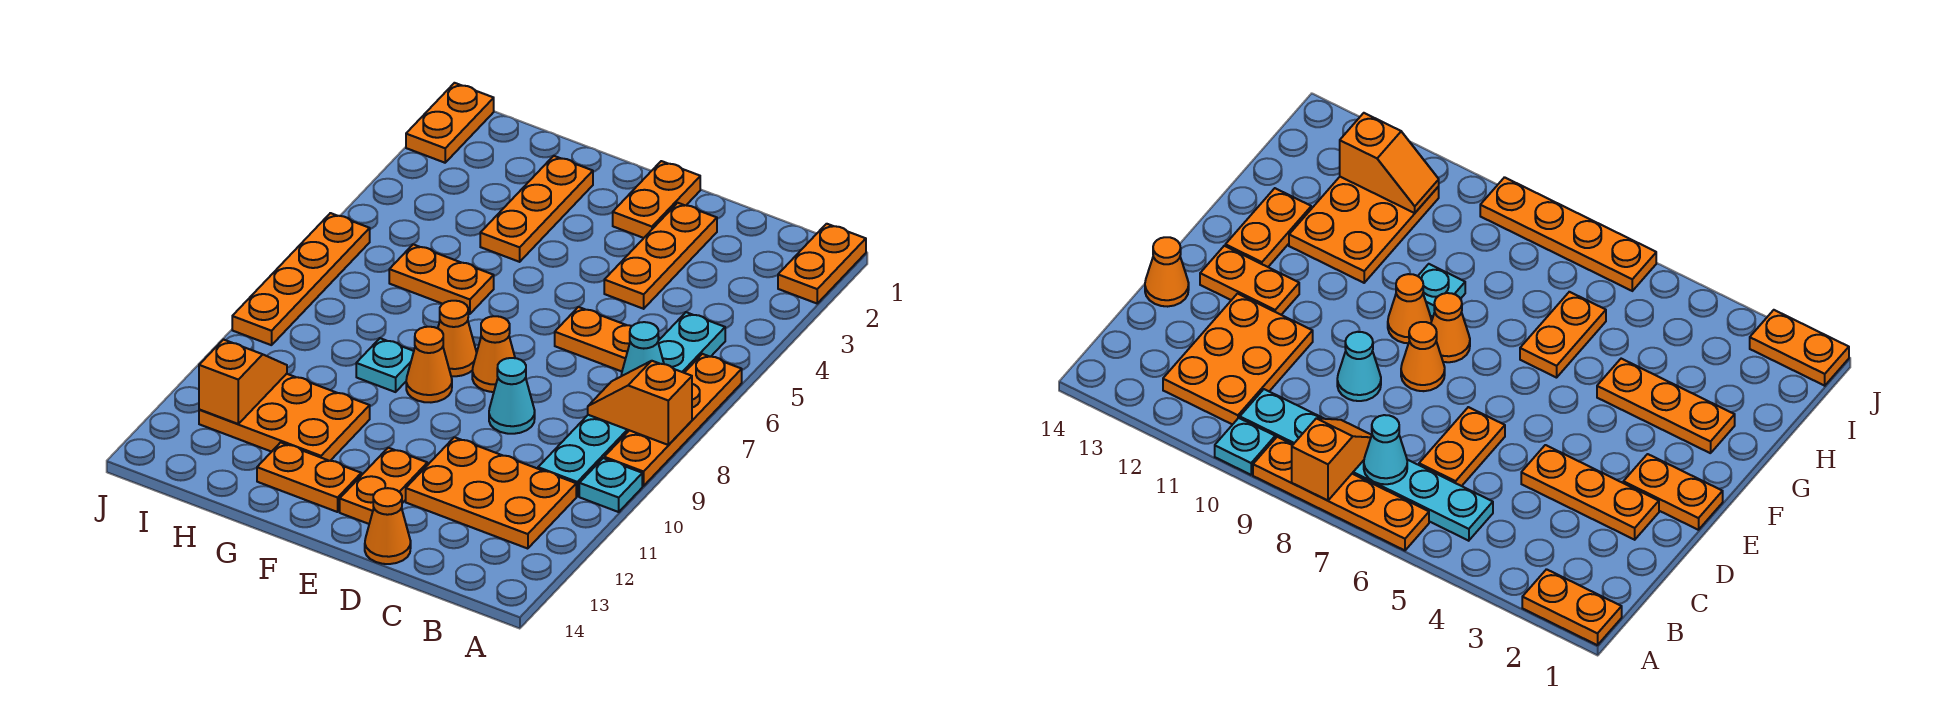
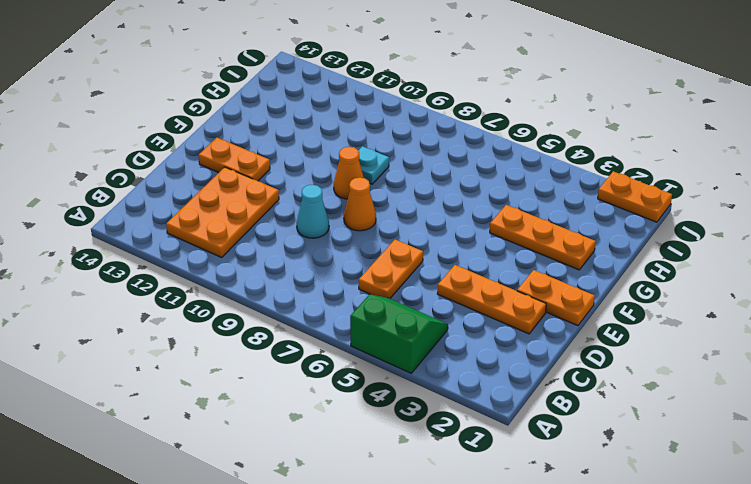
green 2x2 slope [350,294,448,373] -> cyan 1x6 plate [538,312,725,496]
none -> orange 1x2 plate [778,224,866,303]
none -> orange 1x4 plate [604,354,742,486]
none -> cyan 1x1 plate [579,458,642,512]

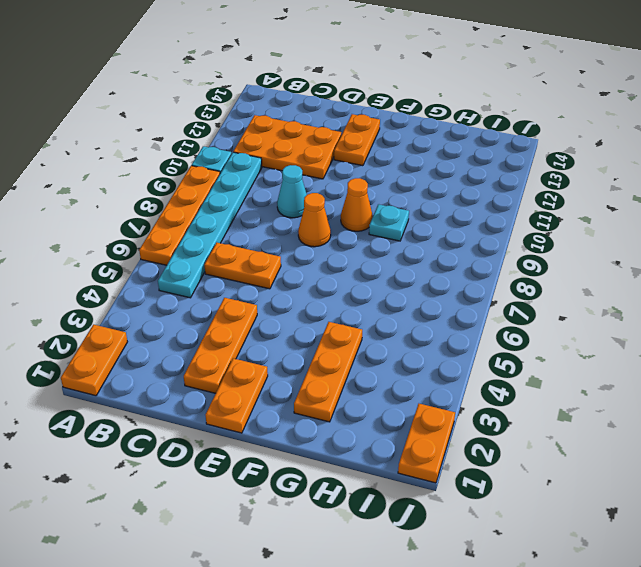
none -> orange 1x1 cone [365,488,411,564]
none -> orange 1x1 cone [438,301,477,376]
none -> orange 1x2 plate [257,442,361,512]

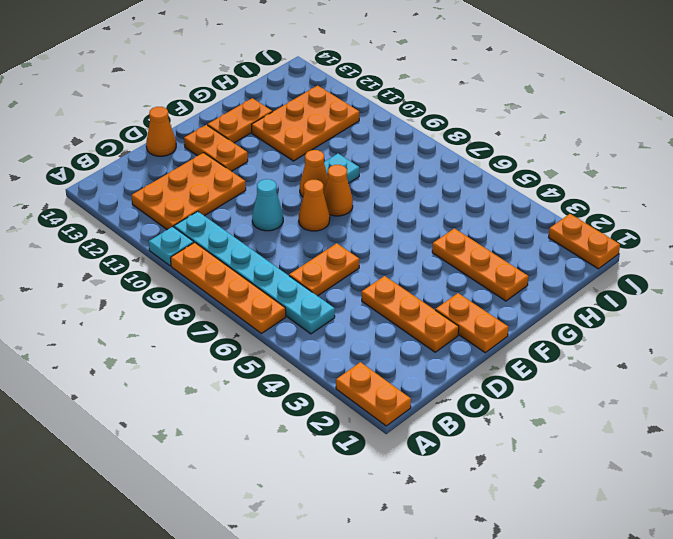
none -> orange 1x2 plate [389,244,494,314]
none -> orange 1x4 plate [232,213,370,345]
none -> orange 1x2 slope [588,361,692,445]

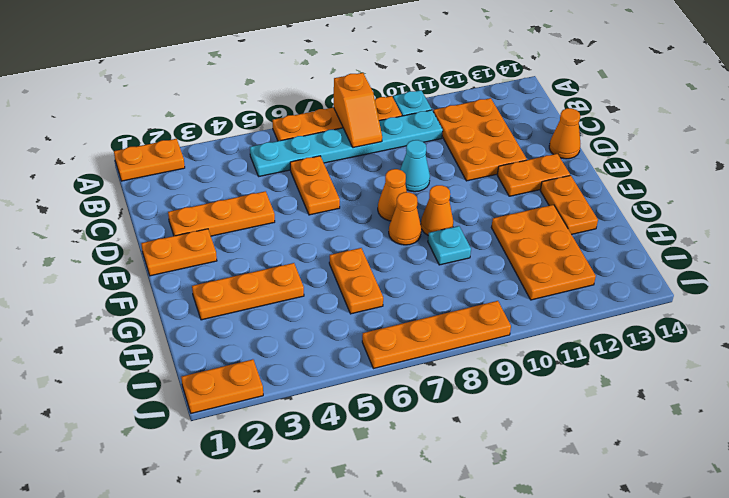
none -> cyan 1x1 cone [621,322,664,376]
none -> orange 1x2 slope [199,340,287,424]

